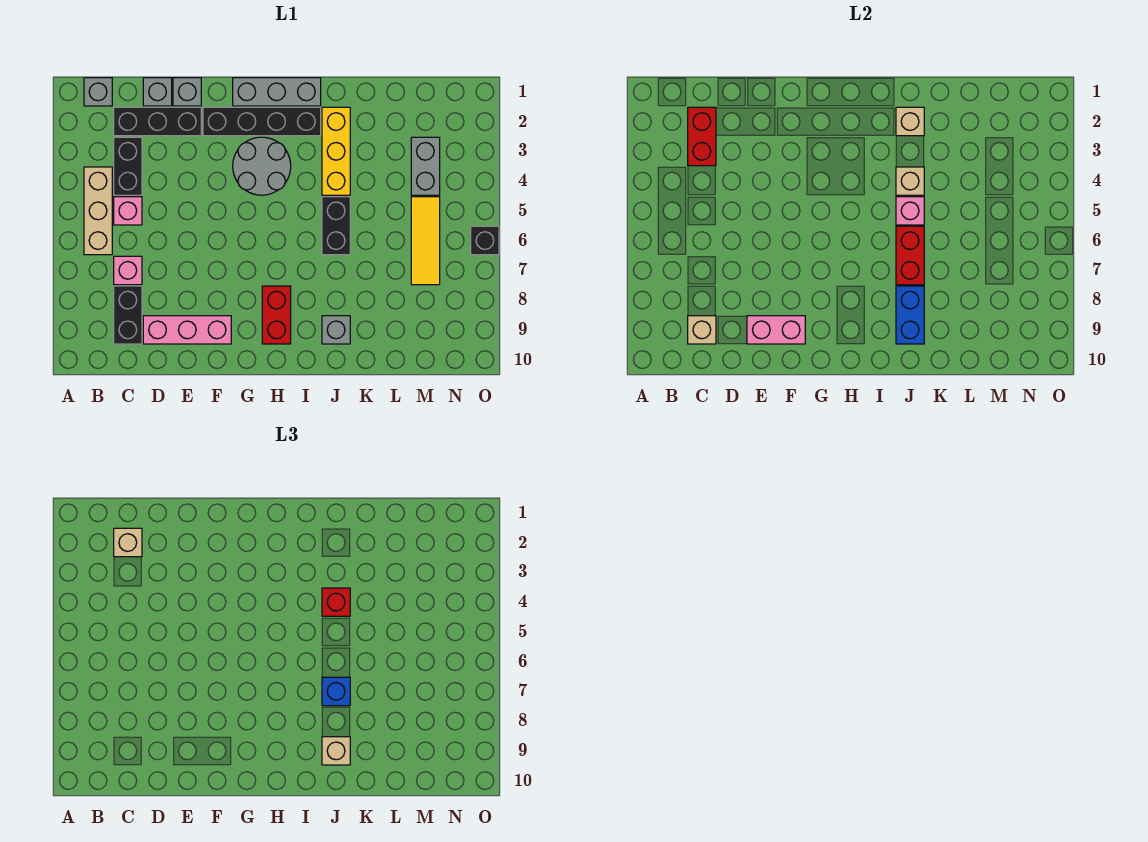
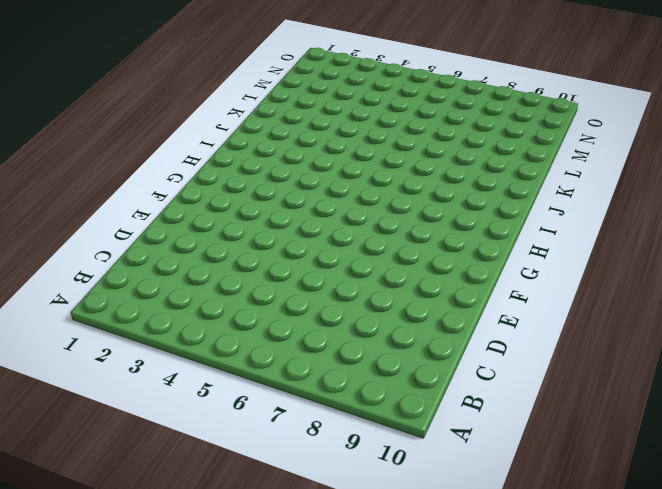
none -> grey 1x1 brick [84,78,112,106]
none -> tan 1x3 brick [84,167,112,255]
none -> black 1x3 brick [114,107,201,136]
none -> black 1x2 brick [114,137,142,195]

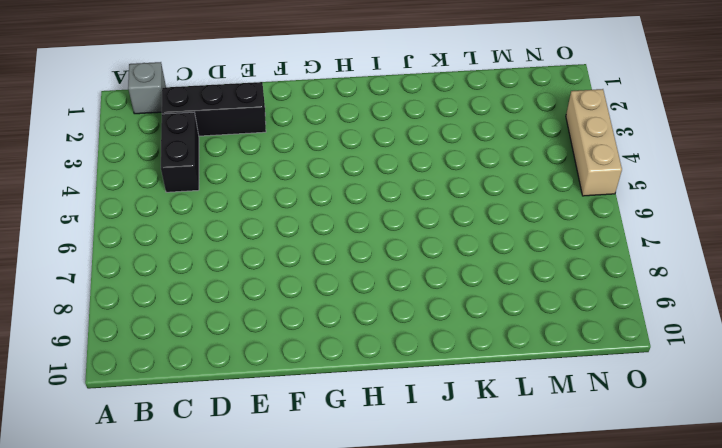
tan 1x3 brick [566,89,622,196] -> tan 1x3 brick moved to [84,167,112,255]
none -> pink 1x1 brick [114,197,142,225]
none -> pink 1x1 brick [114,256,142,285]
none -> black 1x2 brick [114,286,142,344]
none -> grey 1x1 brick [143,78,172,106]

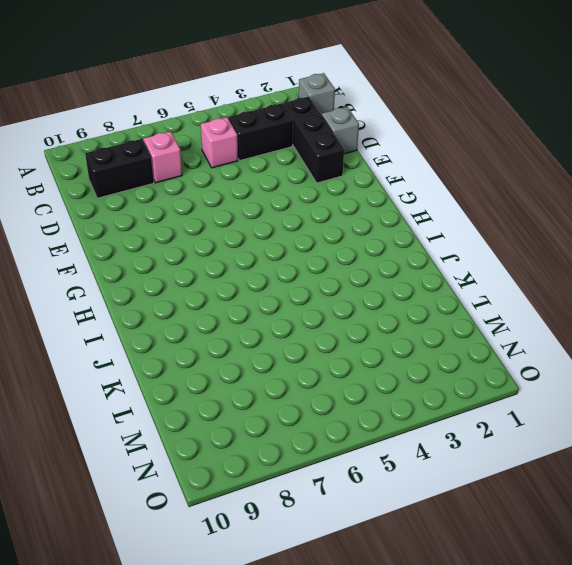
none -> tan 1x3 brick [84,167,112,255]
none -> pink 1x3 brick [143,316,231,344]
none -> grey 1x1 brick [173,78,201,106]
none -> black 1x4 brick [203,107,321,136]

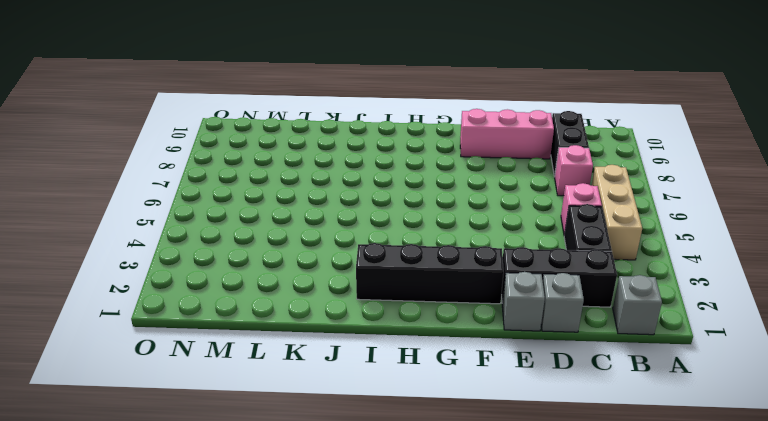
none -> grey 1x3 brick [233,78,321,106]
none -> grey 2x2 round brick [233,137,291,195]
none -> red 1x2 brick [262,286,291,344]
none -> yellow 1x3 brick [322,107,350,195]

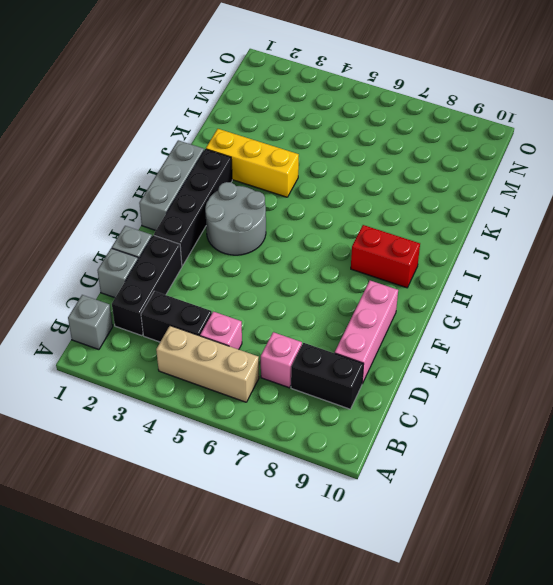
none -> black 1x2 brick [322,197,350,255]
none -> grey 1x1 brick [322,316,350,344]
none -> grey 1x2 brick [411,137,440,195]
none -> yellow 1x3 tile [411,197,440,285]

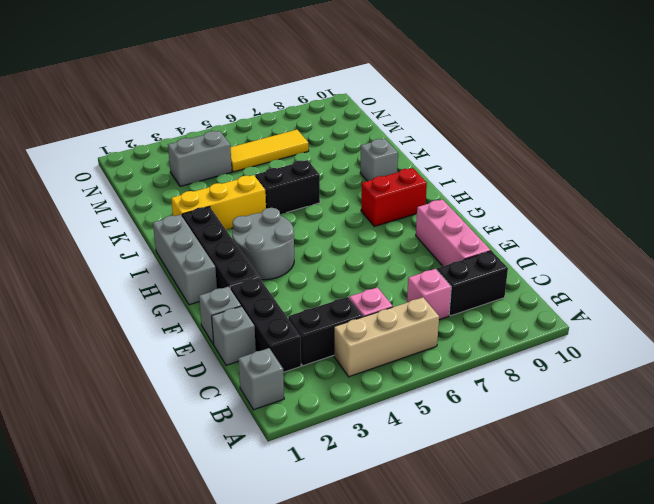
none -> black 1x1 brick [471,226,499,255]
none -> red 1x2 brick [688,107,716,166]
none -> tan 1x1 brick [688,316,716,344]
none -> pink 1x2 brick [747,316,805,344]

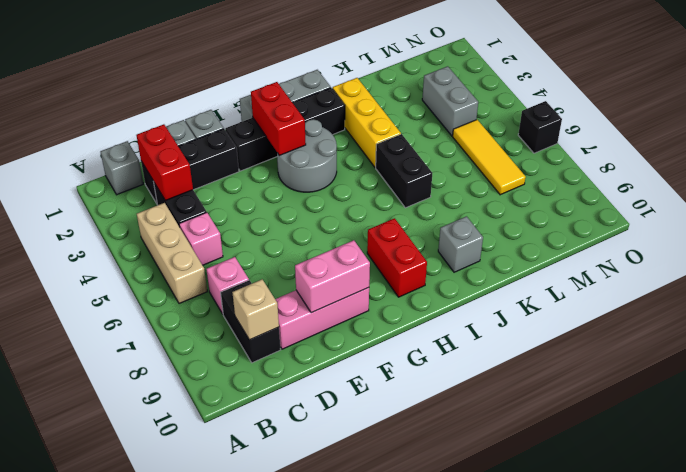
red 1x2 brick [251,82,306,156] -> red 1x2 brick moved to [896,226,924,285]
none -> tan 1x1 brick [896,107,924,136]
none -> tan 1x1 brick [896,167,924,195]
none -> pink 1x1 brick [896,197,924,225]
none -> blue 1x2 brick [896,286,924,344]

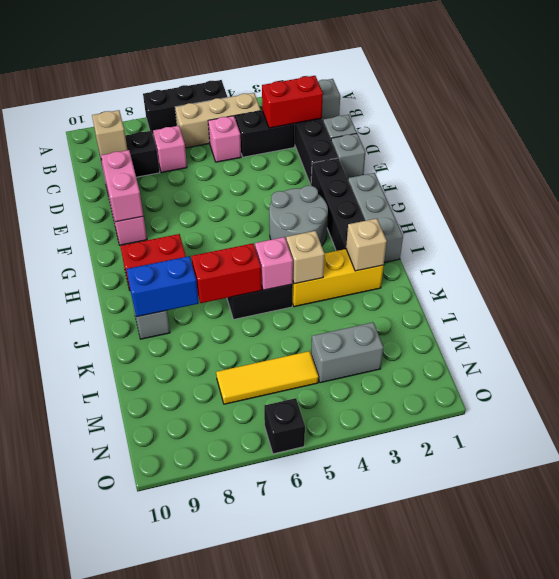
black 1x3 brick [143,80,227,134] -> none
none -> tan 1x1 brick [114,528,142,557]
none -> red 1x1 brick [322,588,350,616]
none -> blue 1x1 brick [322,677,350,706]
none -> tan 1x1 brick [322,737,350,765]

